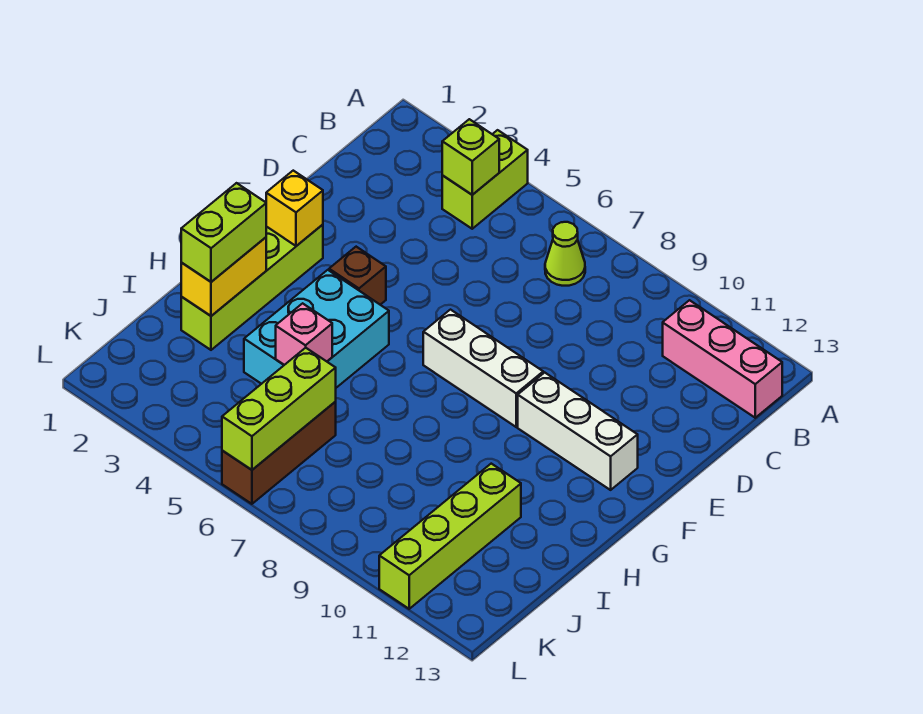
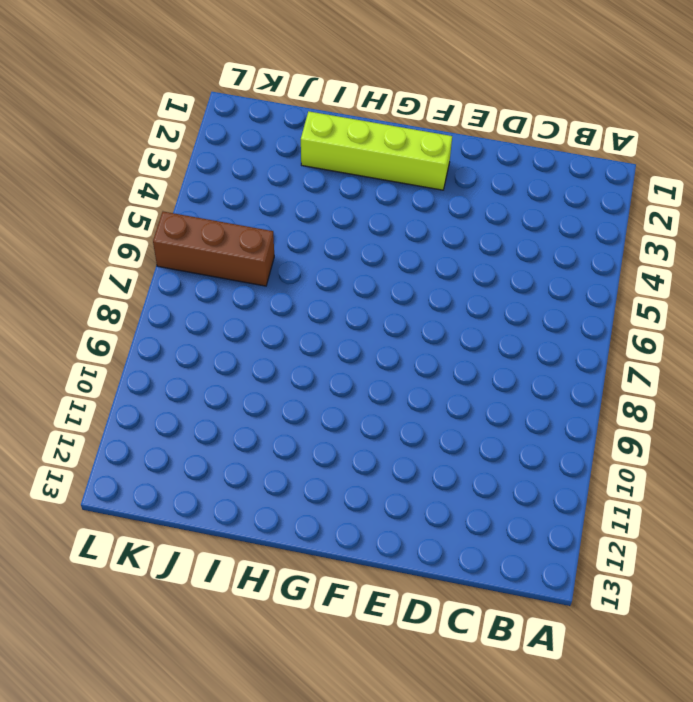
none -> lime 1x2 brick [442,130,528,229]
none -> lime 1x1 cone [545,222,585,286]
none -> pink 1x3 brick [663,300,782,418]

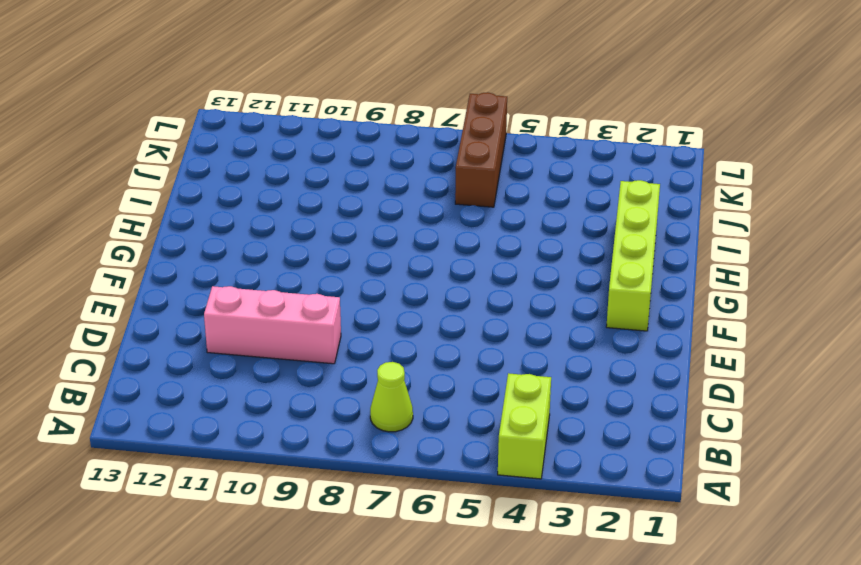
pink 1x3 brick [204,286,341,364] -> pink 1x3 brick moved to [663,300,782,418]
none -> brown 1x1 brick [329,247,386,305]
none -> white 1x3 brick [423,310,543,427]
none -> white 1x3 brick [518,373,638,490]

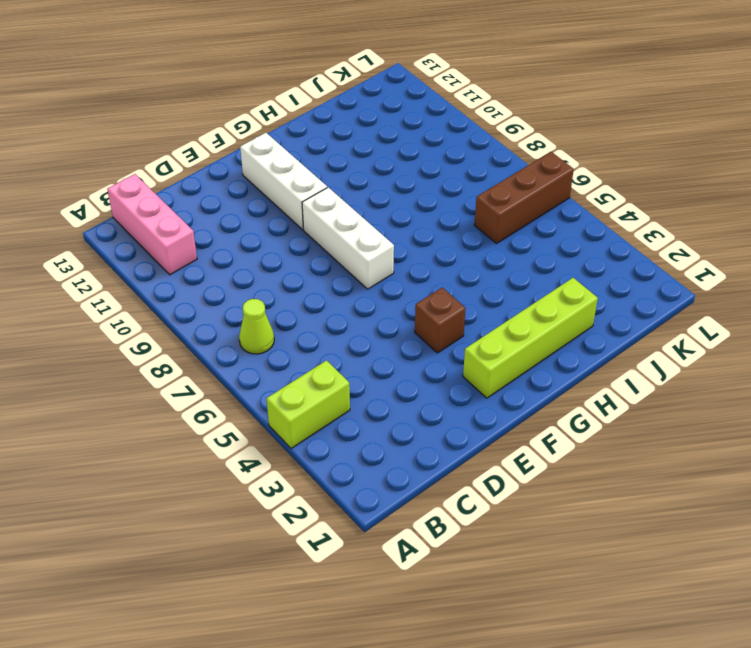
none -> cyan 2x3 brick [244,270,389,388]
none -> lime 1x4 brick [379,464,521,609]
none -> lime 1x1 brick [442,119,499,195]

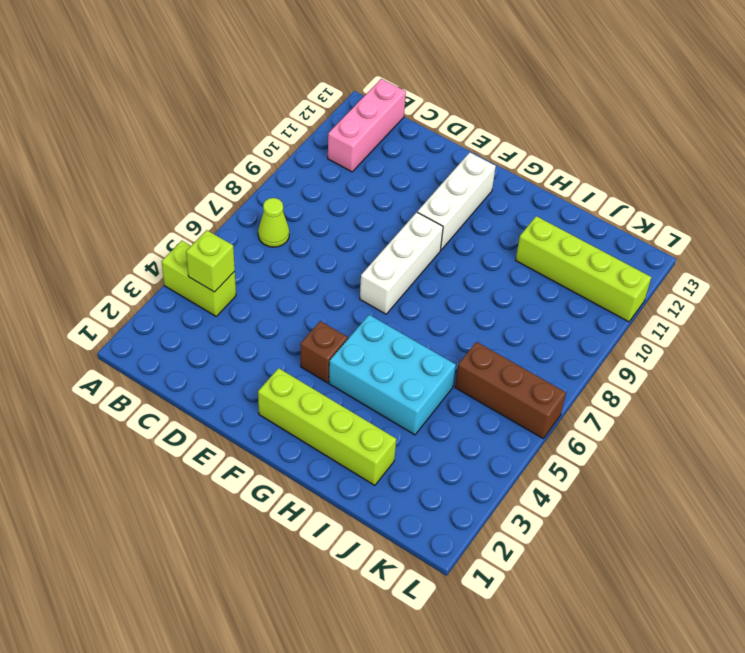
none -> yellow 1x1 brick [266,171,323,246]
none -> yellow 1x2 brick [181,237,266,316]
none -> pink 1x1 brick [276,303,332,365]

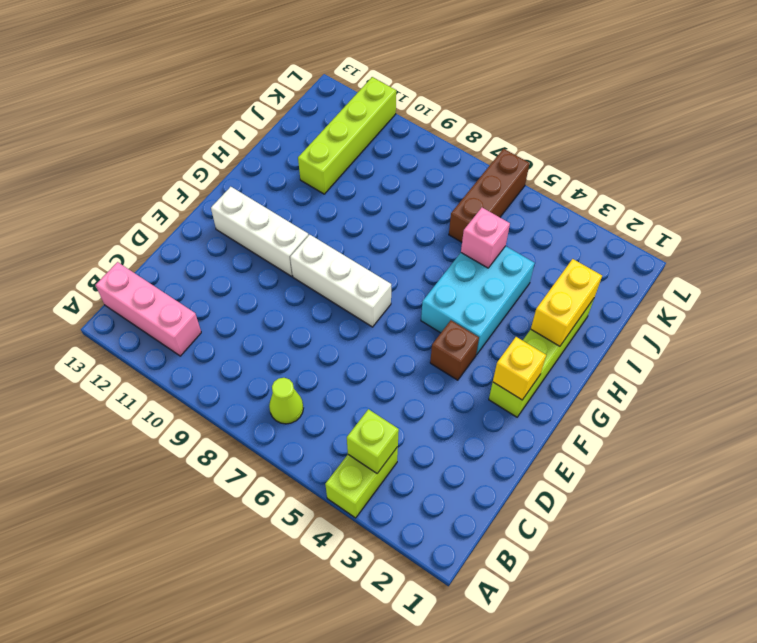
none -> lime 1x3 brick [222,348,336,470]
none -> lime 1x2 brick [181,183,266,282]

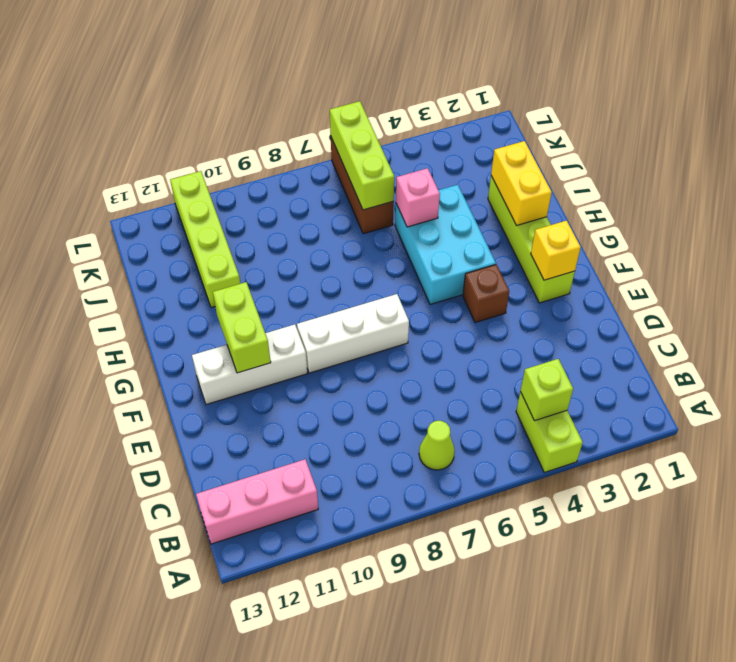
lime 1x2 brick [213,282,271,373] -> lime 1x2 brick moved to [181,183,266,282]

